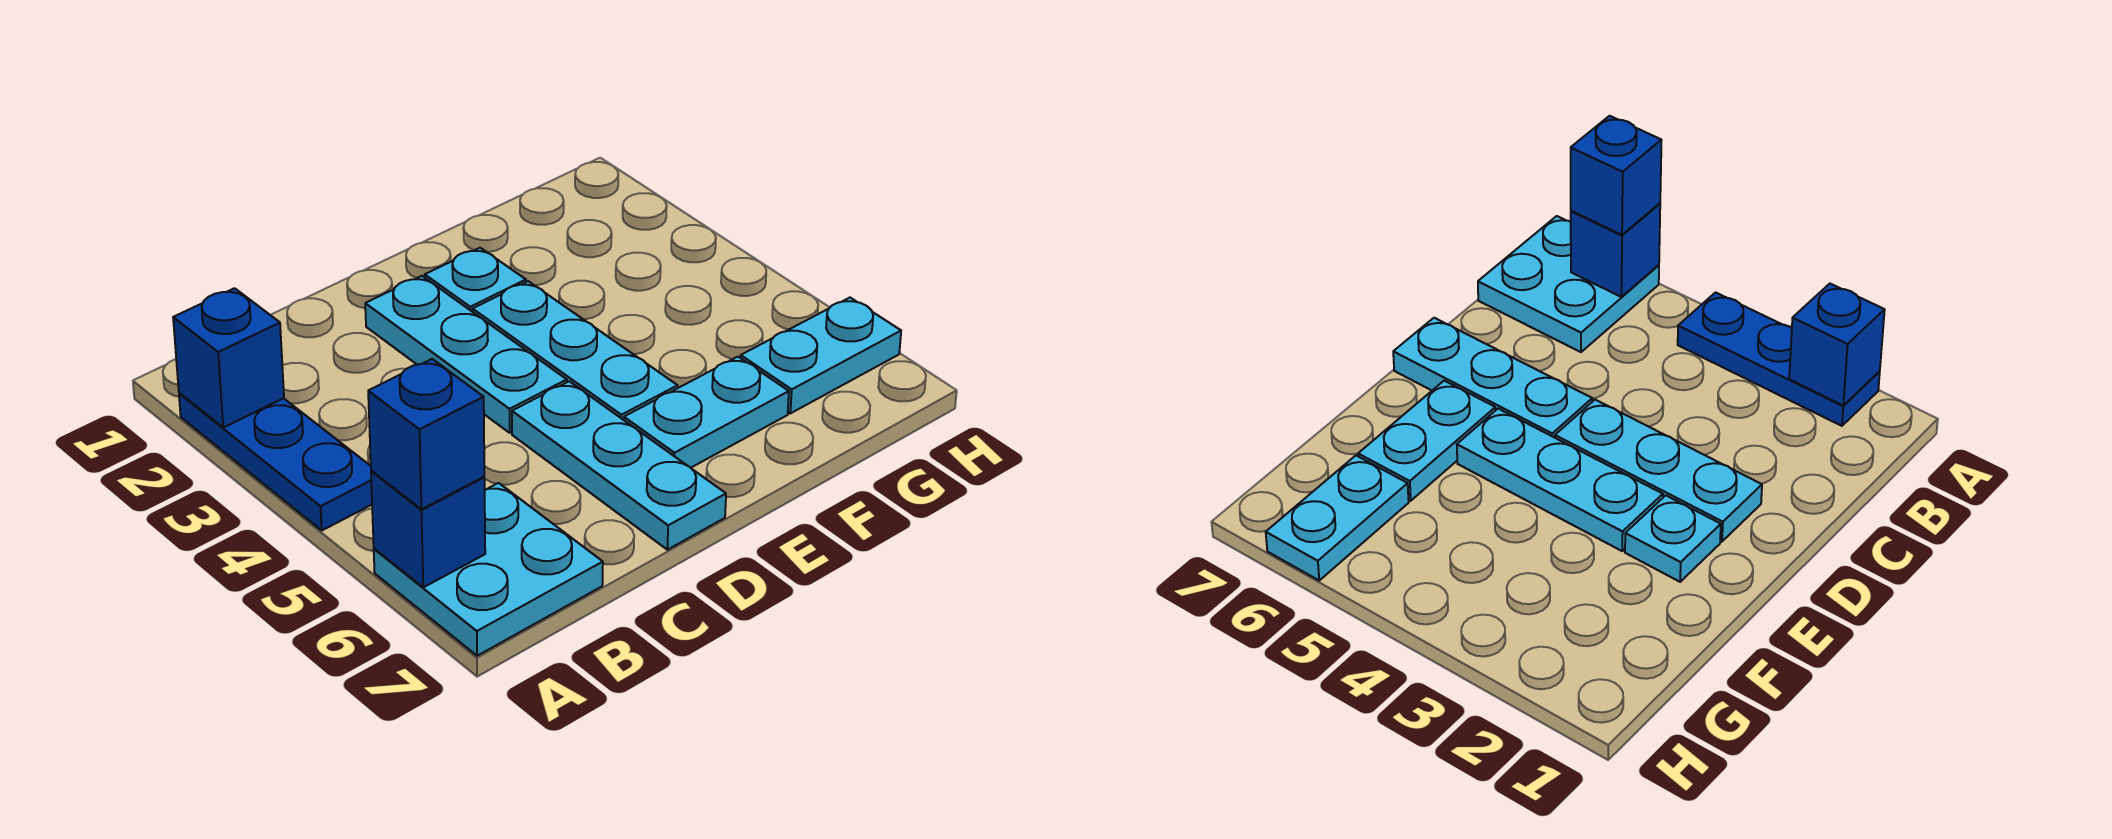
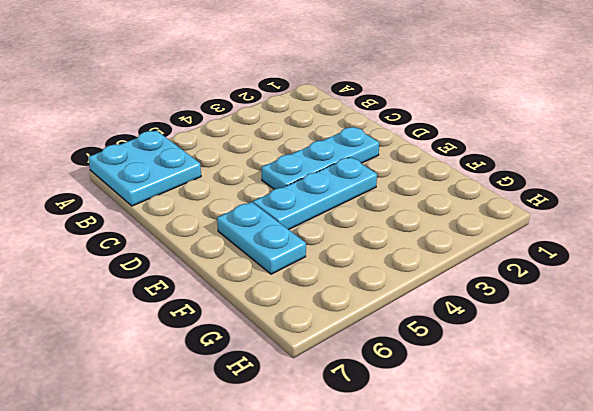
none -> blue 1x3 plate [179,393,372,530]
none -> cyan 1x3 plate [512,381,726,550]

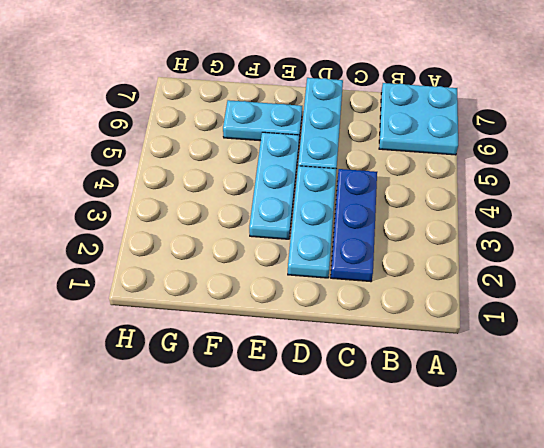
blue 1x3 plate [331,169,377,282] -> blue 1x3 plate moved to [179,393,372,530]
none -> cyan 1x1 plate [425,248,526,312]
none -> cyan 1x2 plate [741,298,901,413]

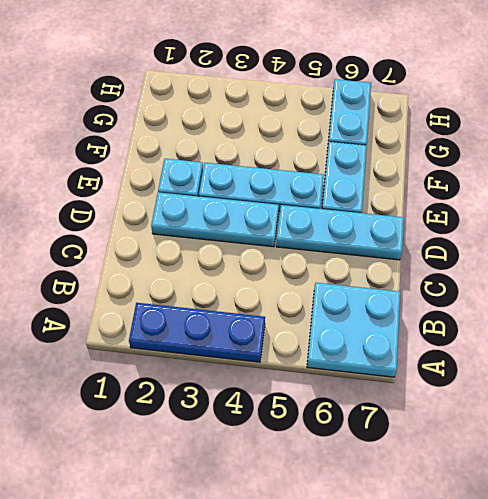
none -> blue 1x1 brick [173,288,284,428]
none -> blue 1x1 brick [371,471,485,587]

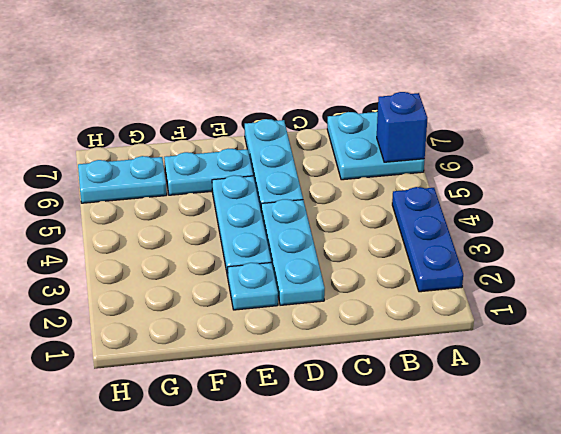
none -> blue 1x1 brick [173,288,284,428]
none -> blue 1x1 brick [368,359,484,509]

